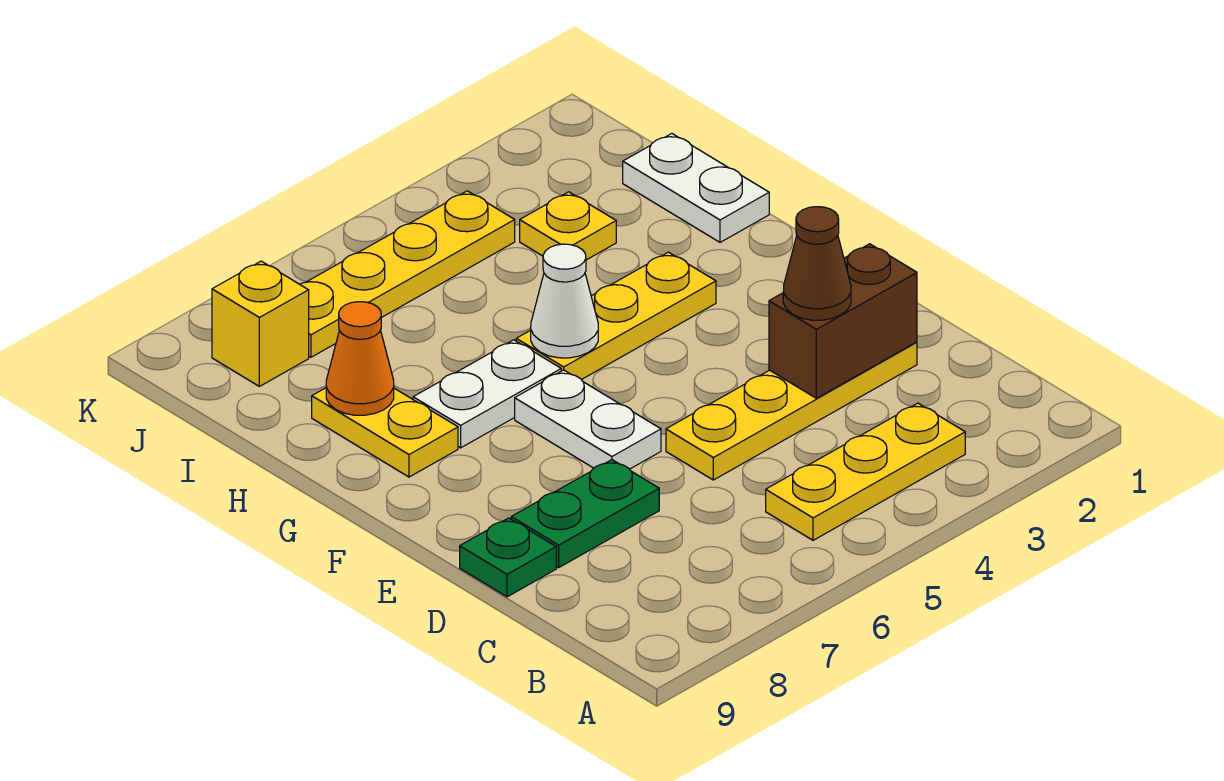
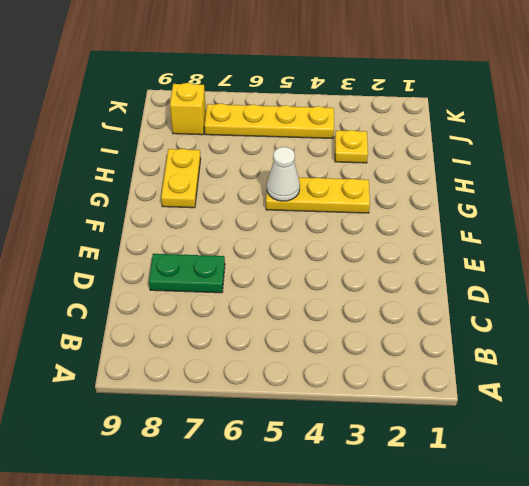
none -> yellow 1x3 plate [766,403,965,540]
none -> yellow 1x4 plate [666,342,917,480]
none -> green 1x1 plate [460,518,556,597]

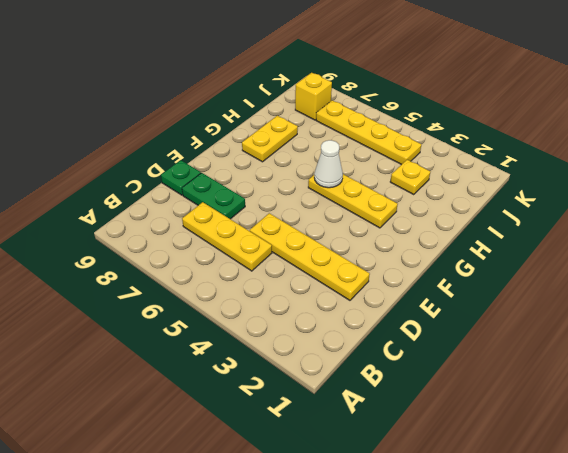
yellow 1x3 plate [182,202,272,271] -> yellow 1x3 plate moved to [766,403,965,540]
none -> white 1x2 plate [515,370,661,469]
none -> white 1x2 plate [413,340,561,448]
none -> white 1x2 plate [623,134,769,242]

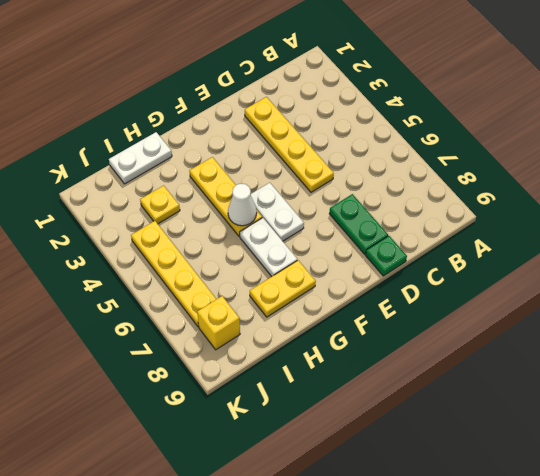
white 1x2 plate [251,183,304,241] -> white 1x2 plate turned to [515,370,661,469]
none -> yellow 1x3 plate [766,403,965,540]
none -> brown 1x2 brick [769,244,917,398]
none -> orange 1x1 cone [326,302,394,415]

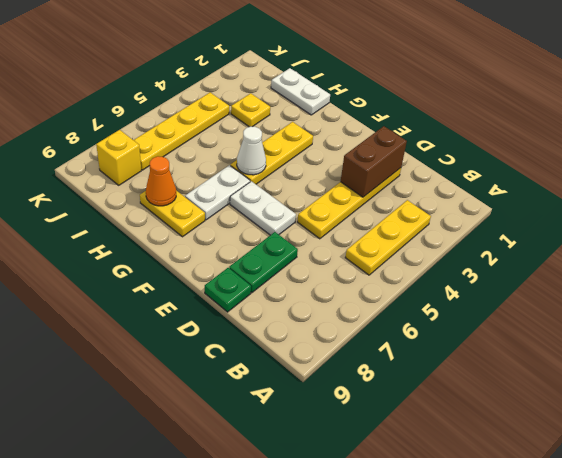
none -> brown 1x1 cone [783,207,851,320]

